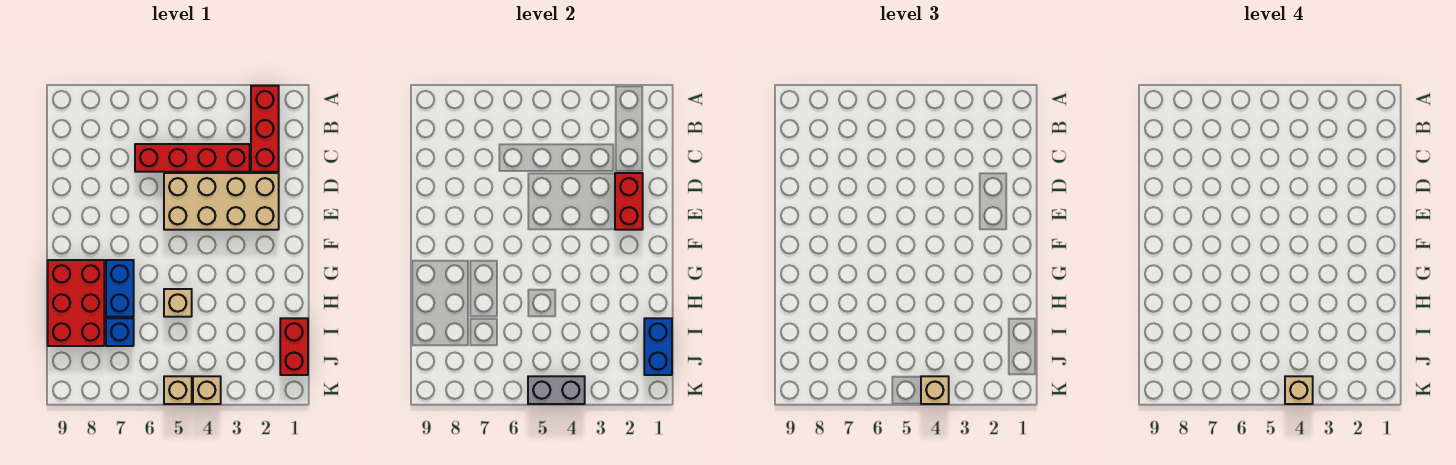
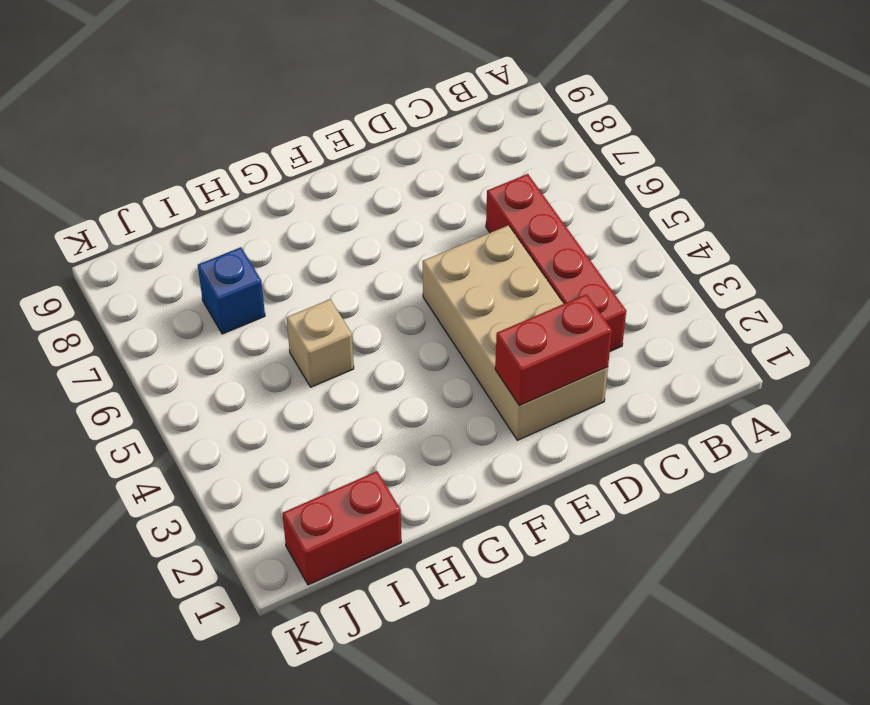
none -> red 1x3 brick [251,86,279,172]
none -> blue 1x2 brick [106,260,134,317]
none -> red 2x3 brick [48,260,104,346]

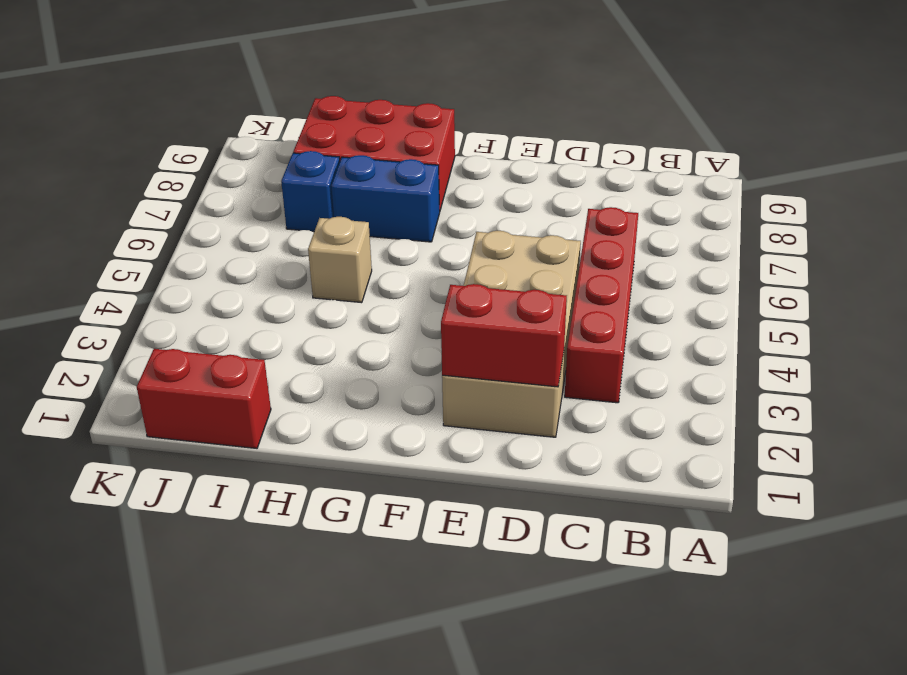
none -> red 1x3 brick [251,86,279,172]
none -> tan 1x1 brick [193,376,221,404]
none -> tan 1x1 brick [164,376,192,404]

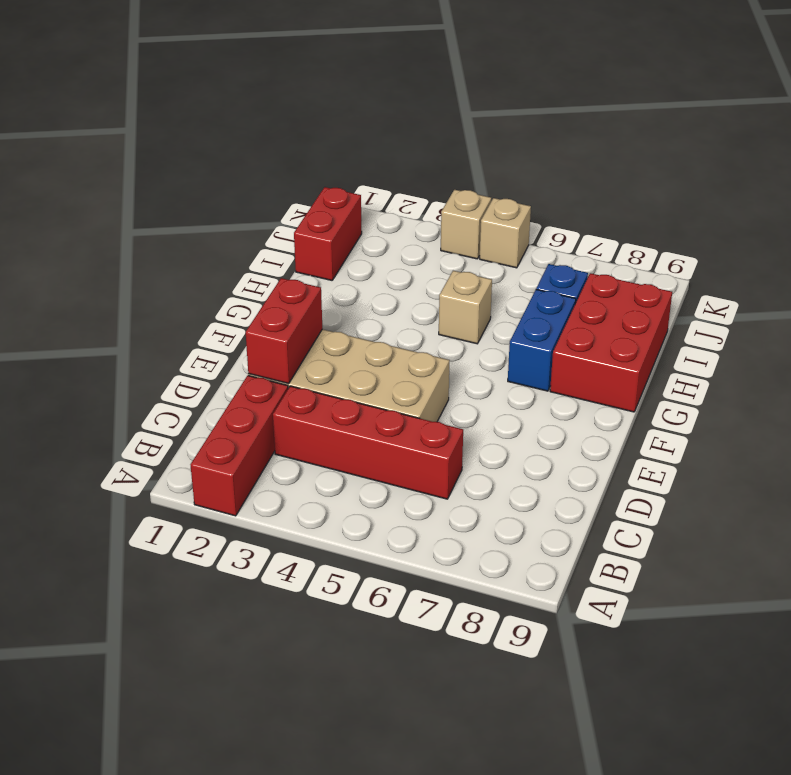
none -> blue 1x2 brick [644,318,672,375]
none -> grey 1x2 brick [528,376,585,404]
none -> tan 1x1 brick [921,376,949,404]

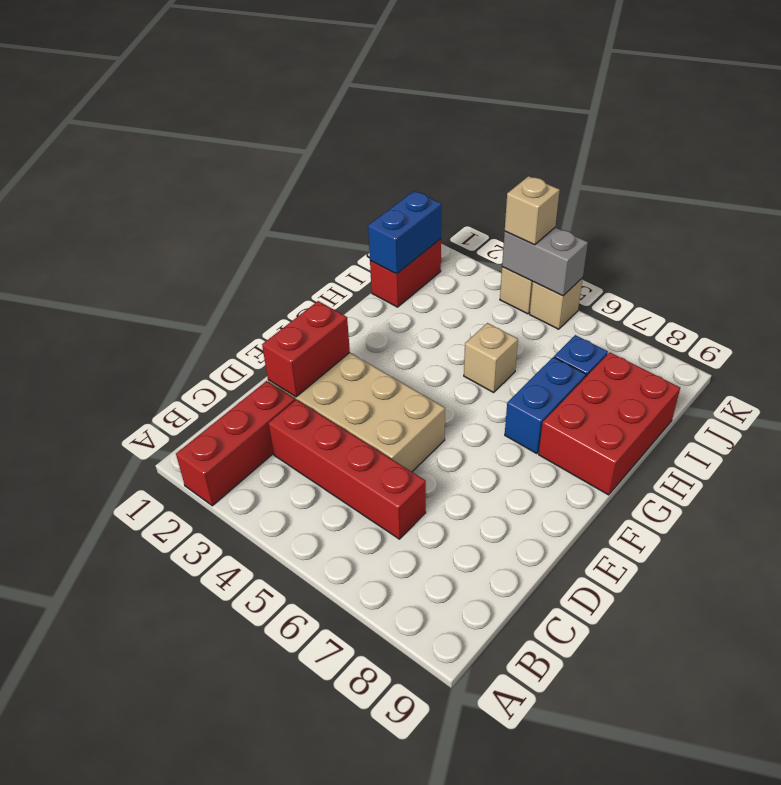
none -> tan 1x1 brick [1285,376,1313,404]

